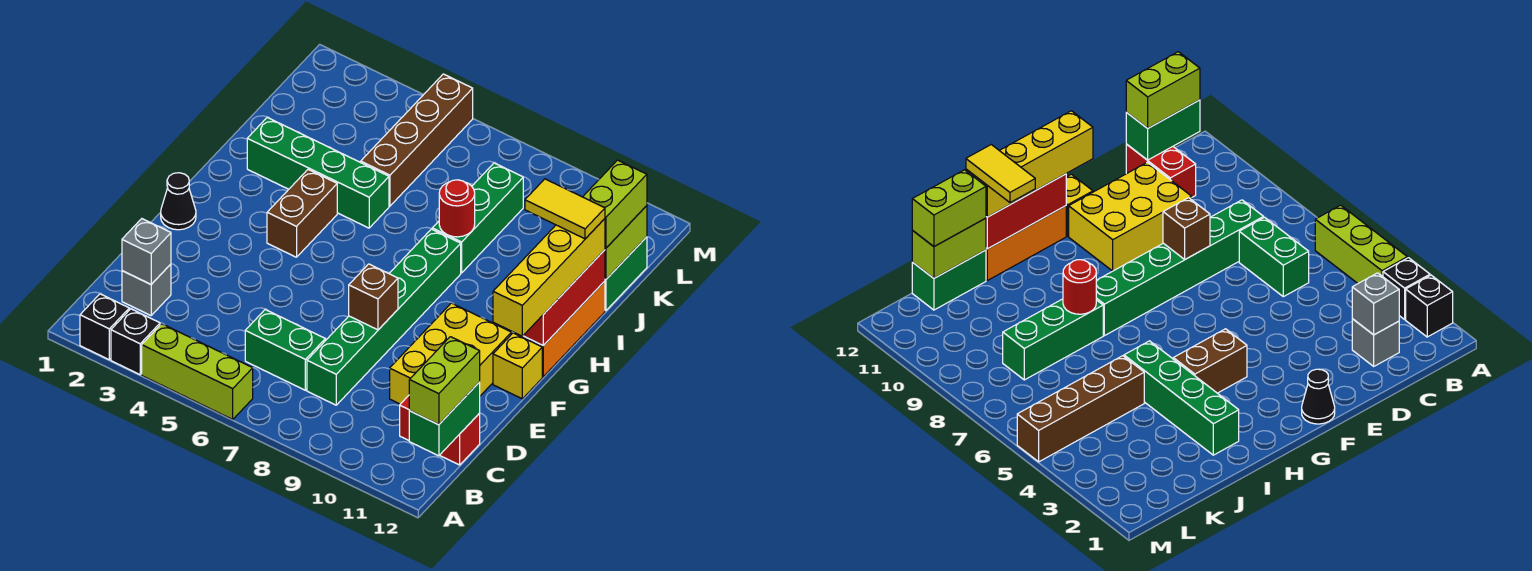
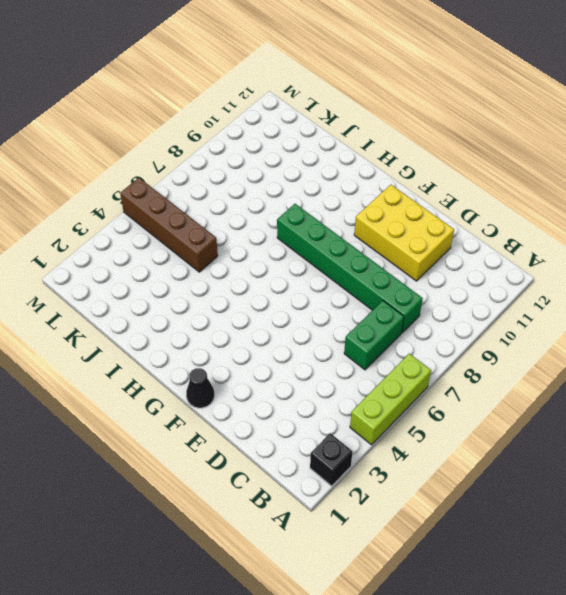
none -> black 1x1 brick [111,309,160,375]
none -> grey 1x1 brick [122,264,171,315]
none -> red 1x2 brick [400,396,480,465]

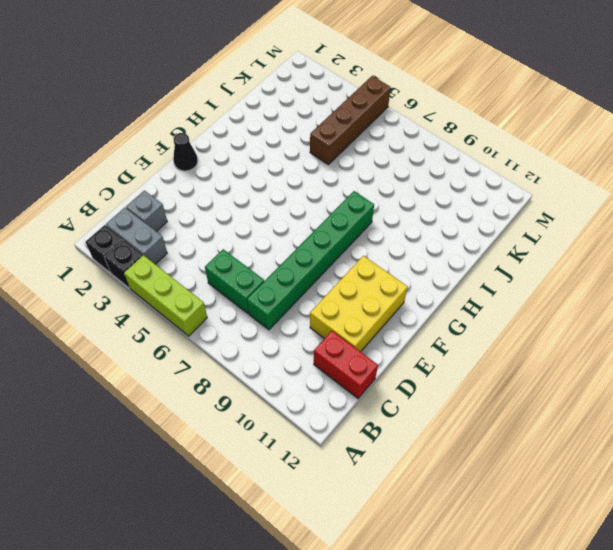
grey 1x2 brick [106,208,167,264] -> none
none -> yellow 1x1 brick [493,333,542,399]
none -> brown 1x2 brick [267,170,337,257]
none -> orange 1x3 brick [514,281,605,377]

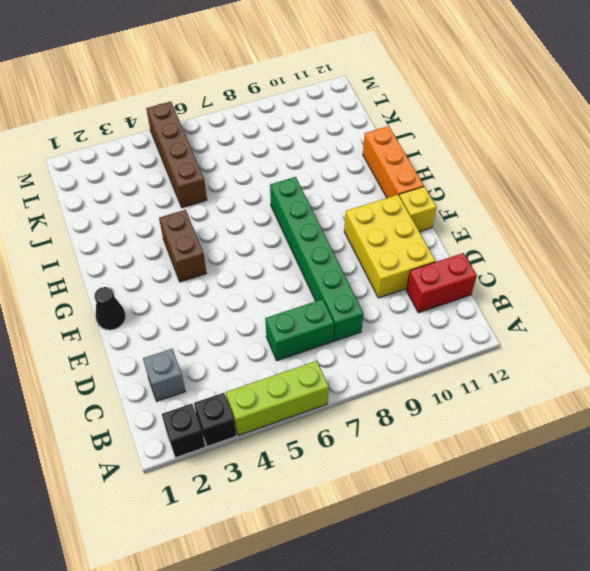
none -> green 1x4 brick [247,118,389,228]
none -> green 1x3 brick [432,163,523,273]
none -> green 1x2 brick [605,237,647,311]

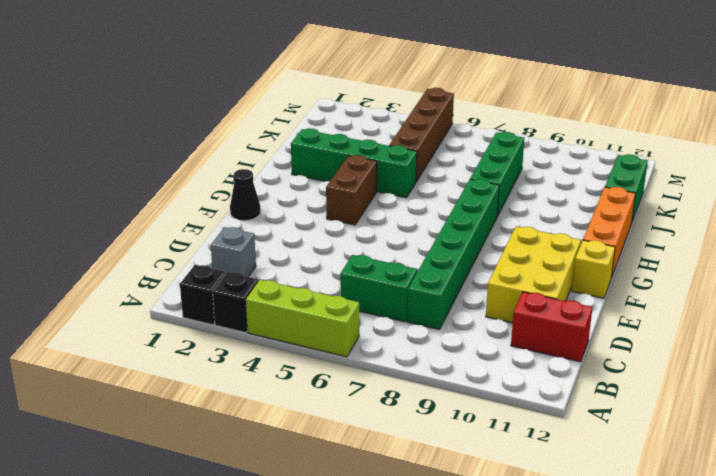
none -> green 1x2 brick [409,382,480,456]
none -> grey 1x1 brick [122,219,171,284]
none -> brown 1x1 brick [349,264,398,330]

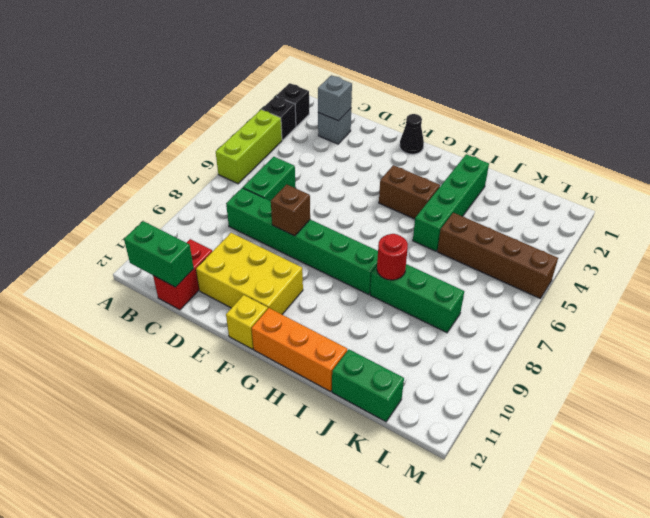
none -> red 1x3 brick [523,250,605,346]
none -> lime 1x2 brick [605,206,647,279]
none -> lime 1x2 brick [409,337,480,425]

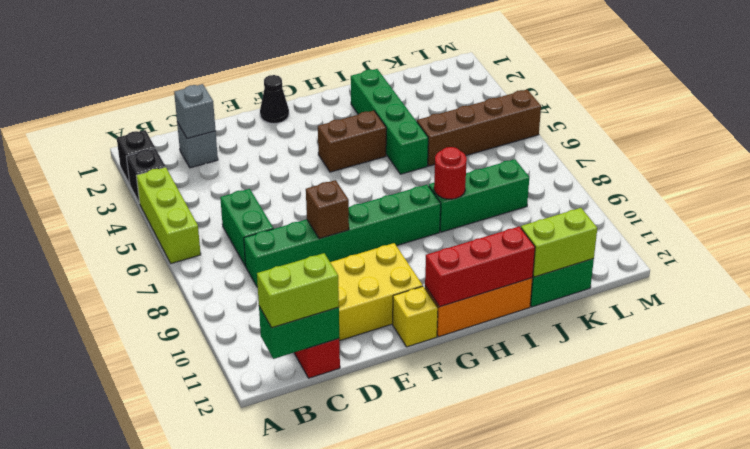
none -> yellow 1x4 brick [493,219,605,336]
none -> lime 1x2 brick [583,160,647,248]
none -> yellow 1x2 tile [525,179,605,239]

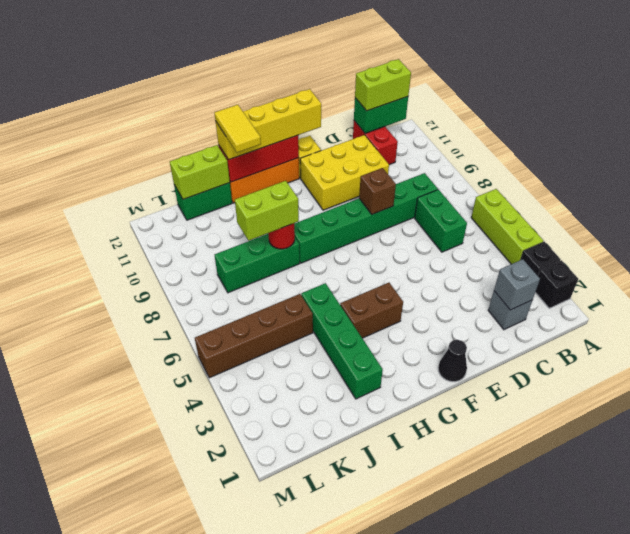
lime 1x2 brick [235,181,299,241] -> lime 1x2 brick moved to [583,160,647,248]

